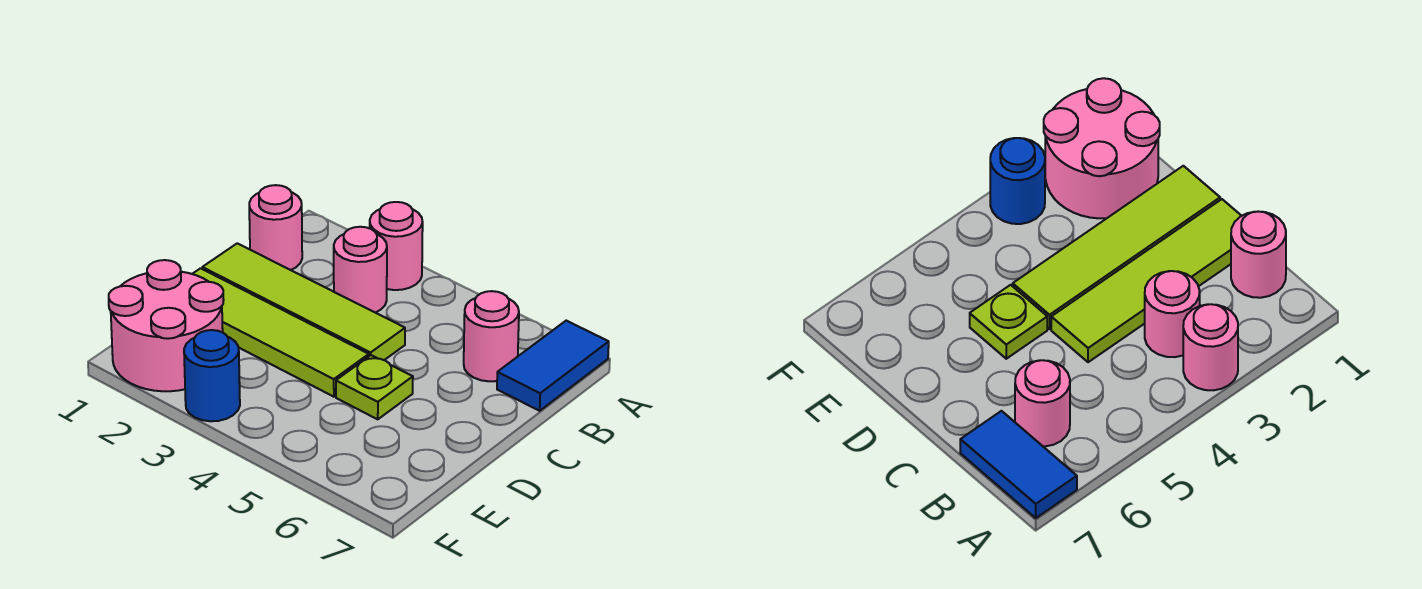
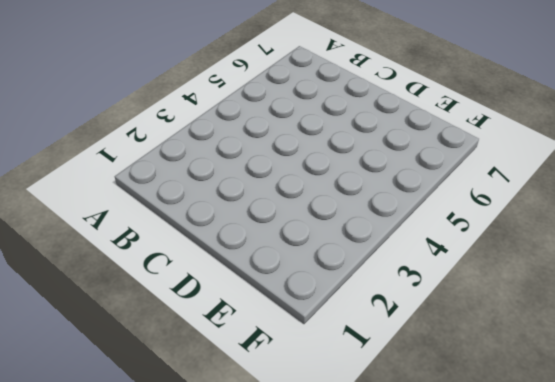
none -> pink 1x1 round brick [370,202,423,290]
none -> blue 1x2 tile [497,321,609,411]

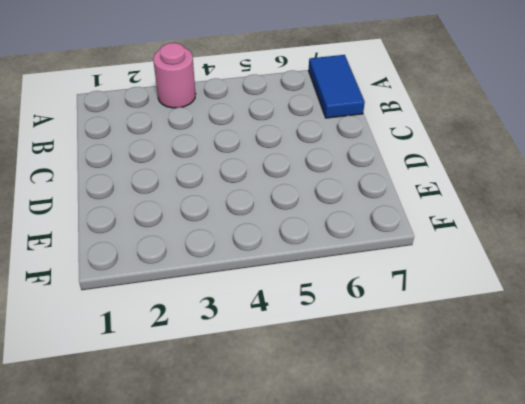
none -> pink 1x1 round brick [249,185,302,270]
none -> pink 1x1 round brick [334,227,387,313]

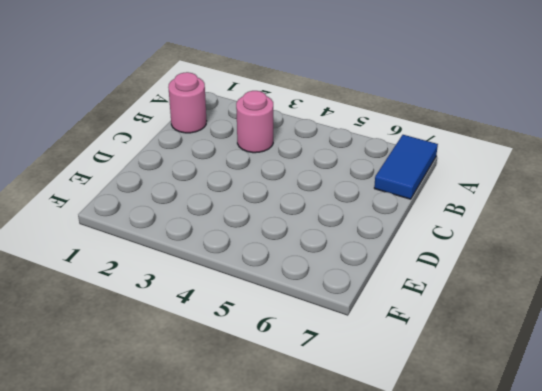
none -> pink 1x1 round brick [370,202,423,290]
none -> pink 1x1 round brick [464,291,519,381]

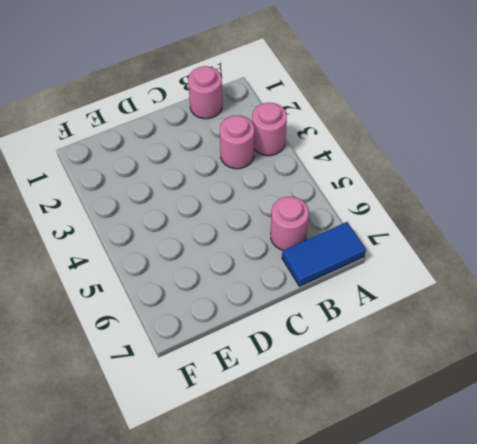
none -> lime 1x4 tile [202,243,405,360]
none -> lime 1x4 tile [193,268,369,397]

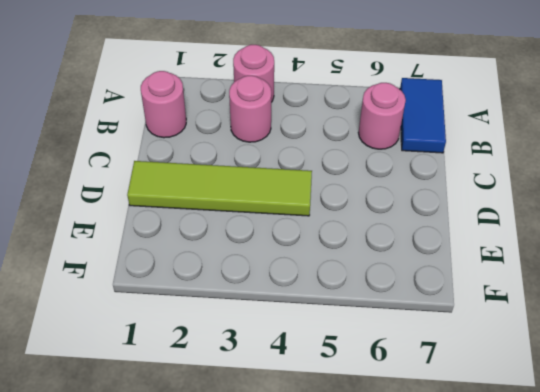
none -> lime 1x4 tile [202,243,405,360]
none -> lime 1x1 plate [336,355,413,419]

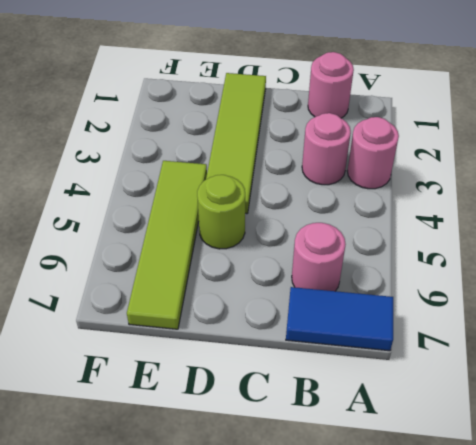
lime 1x1 round brick [197,175,245,249] -> lime 1x1 plate [336,355,413,419]
lime 1x4 tile [127,161,207,329] -> lime 1x4 tile moved to [202,243,405,360]
none -> pink 2x2 round brick [109,260,224,391]
none -> blue 1x1 round brick [184,330,240,421]

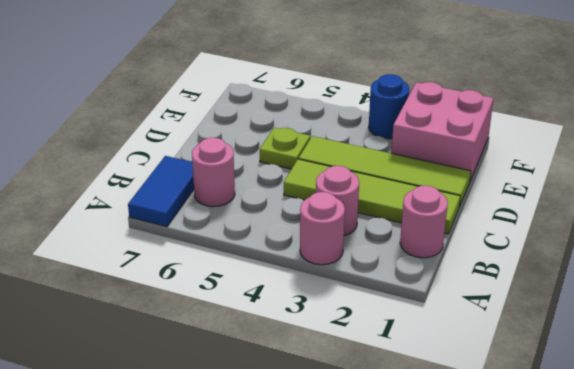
pink 2x2 brick [391,82,494,181] -> pink 2x2 round brick [109,260,224,391]

